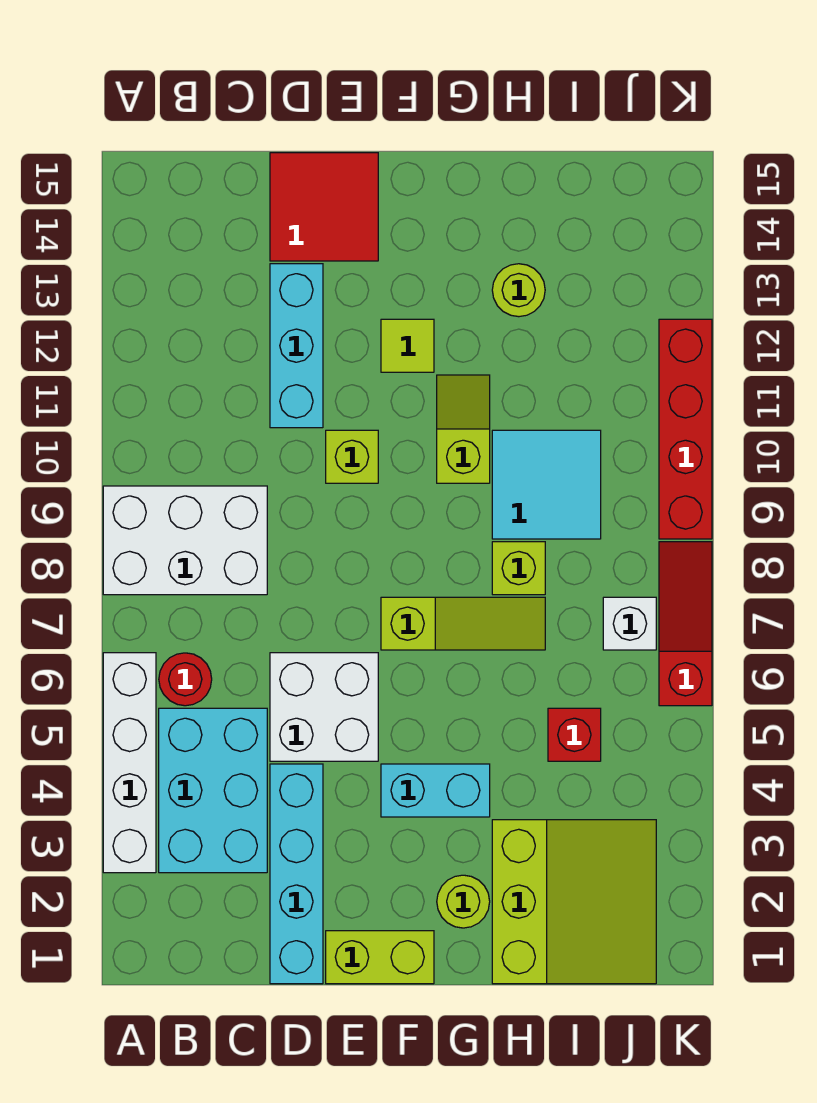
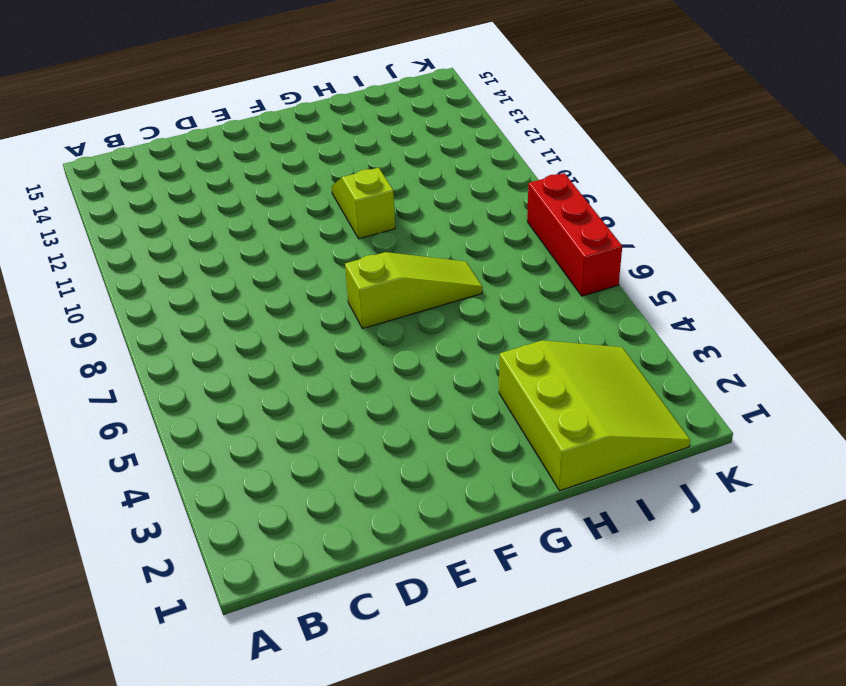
red 1x3 brick [527,173,622,296] -> red 1x3 slope [659,542,712,706]
none -> white 1x4 brick [103,653,156,873]
none -> white 2x3 brick [103,486,267,595]
none -> cyan 2x3 brick [159,708,267,873]

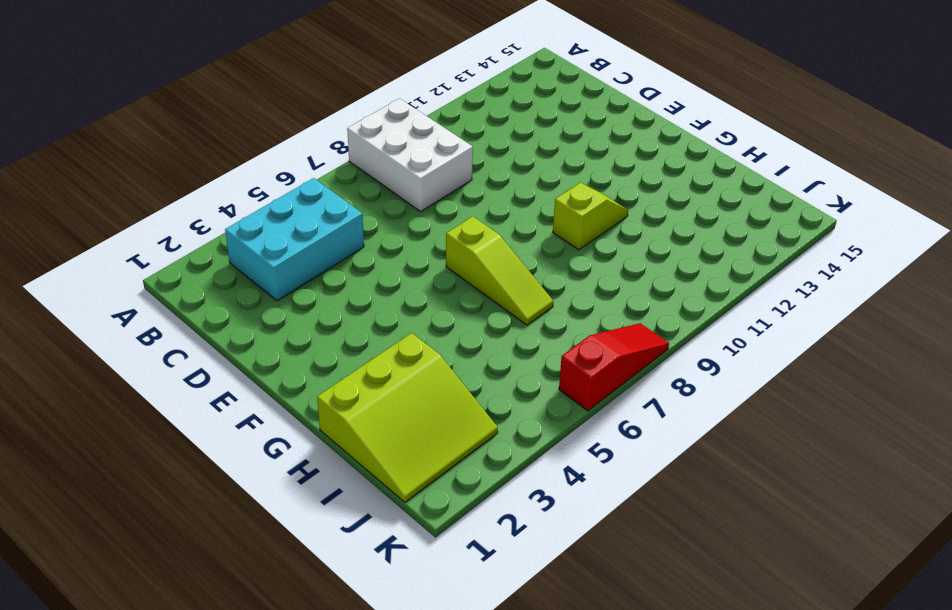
none -> white 1x4 brick [103,653,156,873]
none -> red 1x1 round brick [159,653,212,706]
none -> cyan 1x4 brick [270,764,323,984]

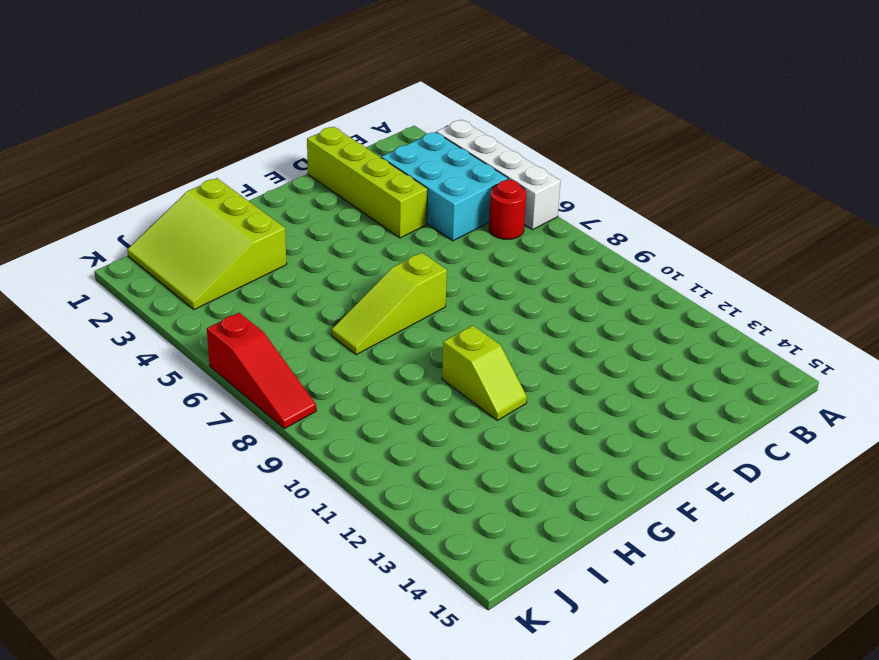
lime 1x4 brick [307,127,428,238] -> cyan 1x4 brick [270,764,323,984]
none -> white 2x3 brick [103,486,267,595]
none -> white 2x2 brick [270,653,378,761]
none -> cyan 1x3 brick [270,264,323,428]

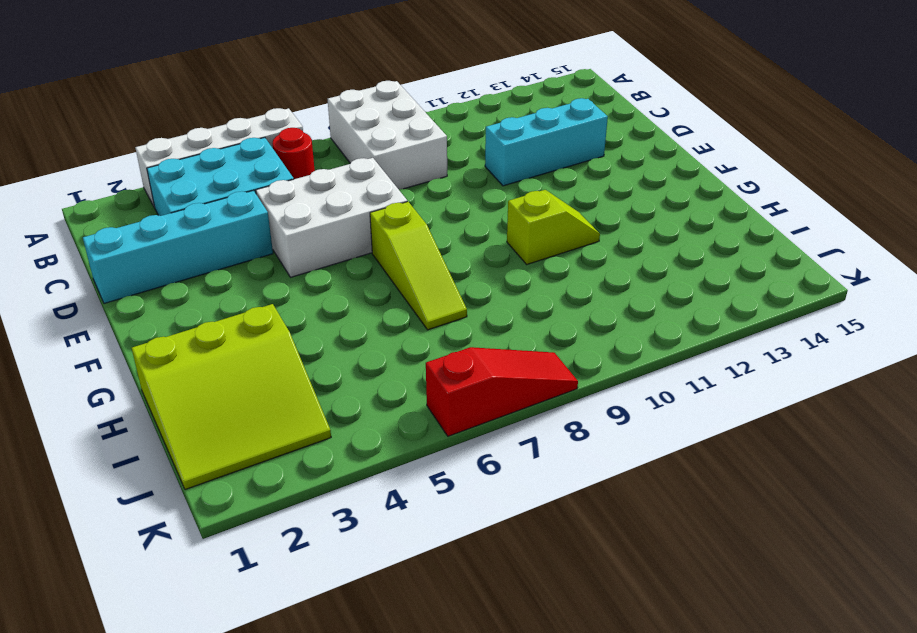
white 2x3 brick [256,158,407,277] -> white 2x2 brick [270,653,378,761]
none -> red 2x2 tile [270,153,378,261]
none -> lime 1x2 brick [326,931,434,984]
none -> lime 1x1 brick [326,430,378,483]

